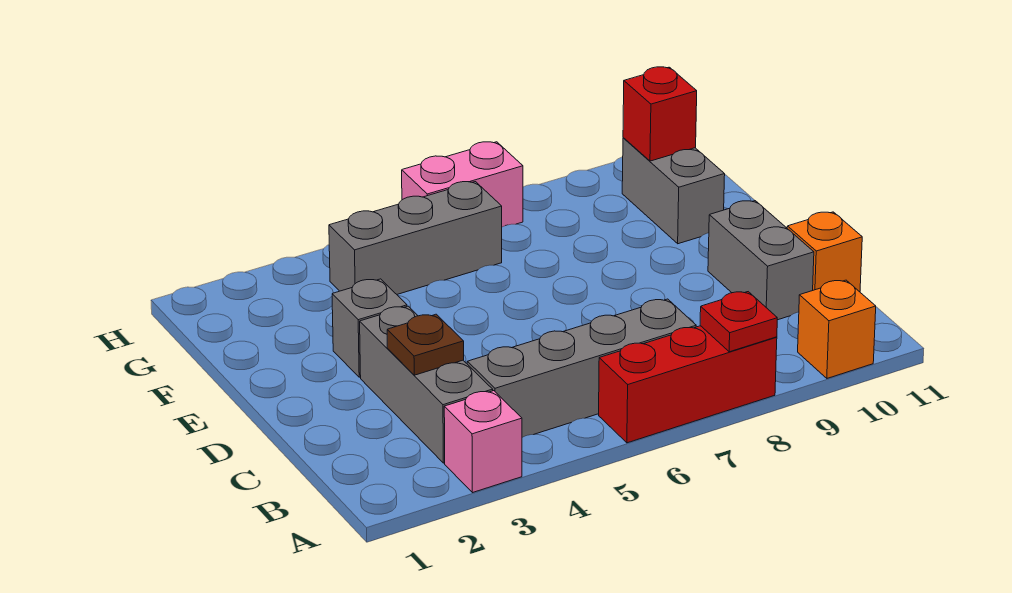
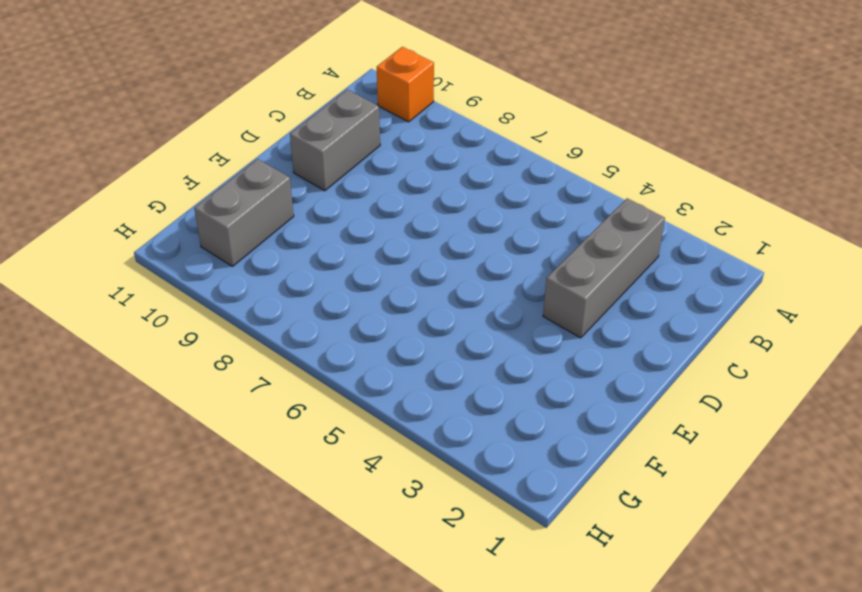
none -> pink 1x1 brick [444,391,522,493]
none -> red 1x3 brick [599,326,777,443]
none -> grey 1x4 brick [467,299,696,437]

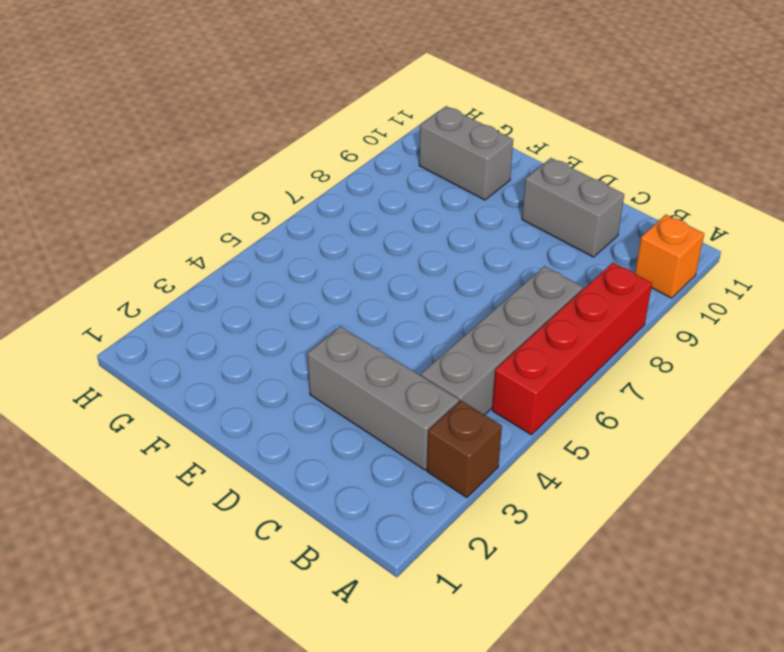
brown 1x1 brick [427,401,502,498] -> pink 1x1 brick [444,391,522,493]
red 1x4 brick [492,263,652,435] -> red 1x3 brick [599,326,777,443]
none -> orange 1x1 brick [787,212,862,292]
none -> grey 1x1 brick [332,279,407,377]
none -> grey 1x3 brick [329,182,502,294]

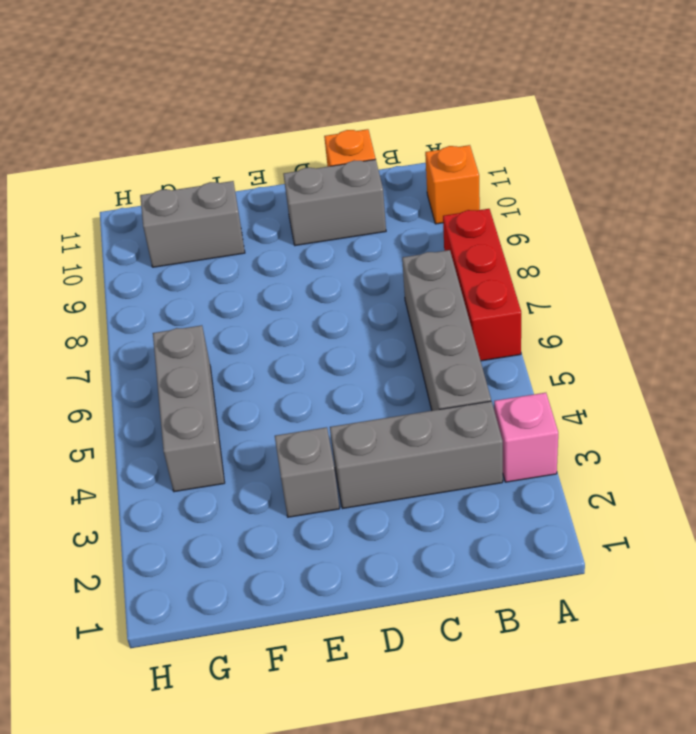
none -> pink 1x2 brick [402,142,523,227]
none -> red 1x1 plate [700,292,777,352]
none -> brown 1x1 plate [387,314,464,375]

